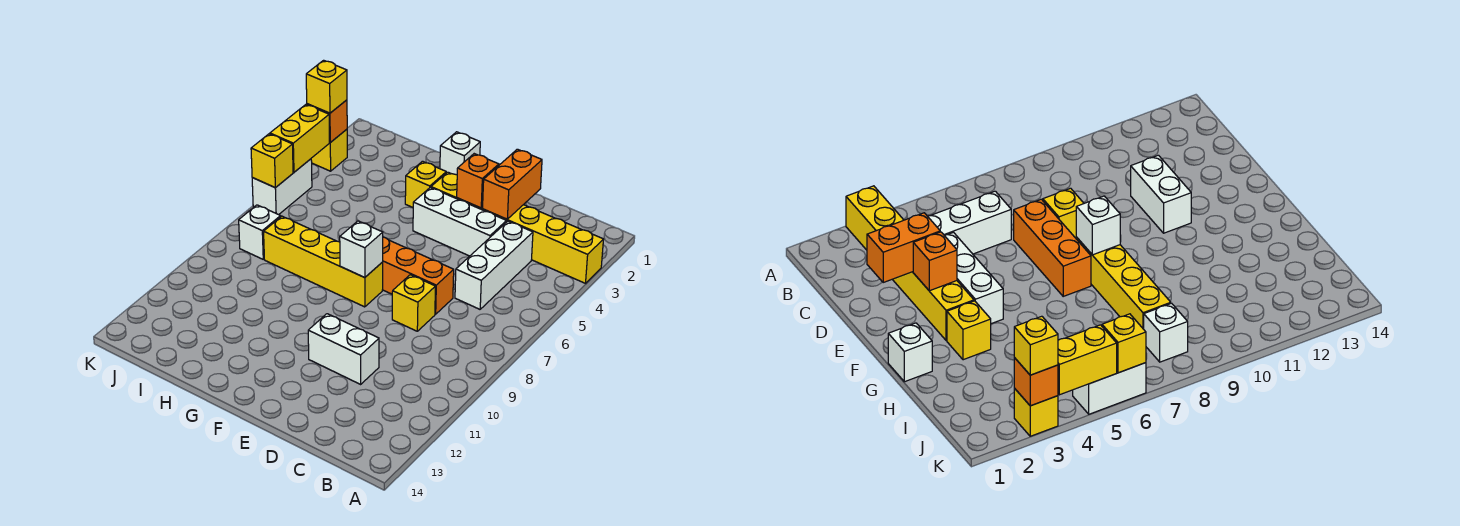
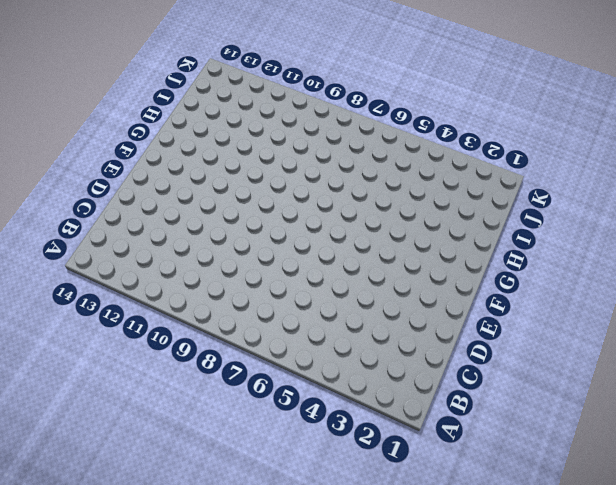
none -> yellow 1x6 brick [431,172,604,283]
none -> white 1x3 brick [455,221,533,309]
none -> white 1x3 brick [413,187,507,256]

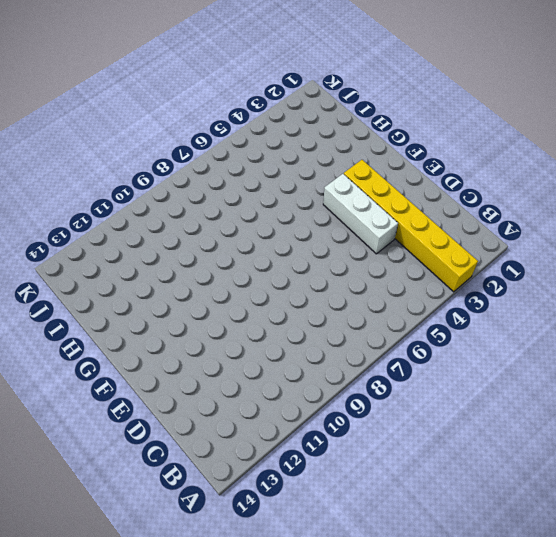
none -> white 1x3 brick [455,221,533,309]
none -> orange 1x3 brick [383,237,454,314]
none -> yellow 1x1 brick [392,275,436,331]

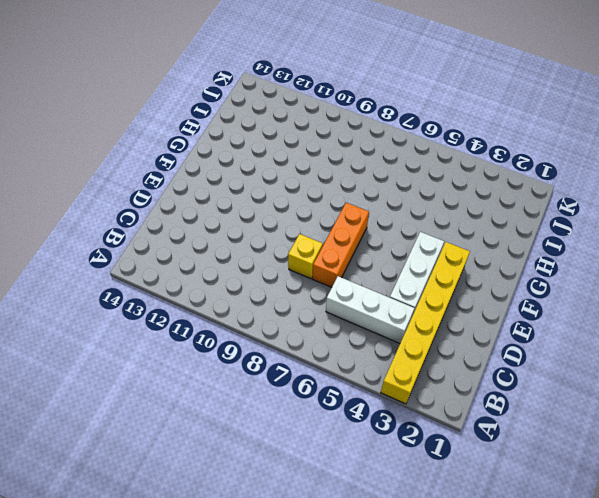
none -> white 1x2 brick [308,314,379,384]
none -> yellow 1x4 brick [264,216,383,307]
none -> white 1x1 brick [440,132,480,175]

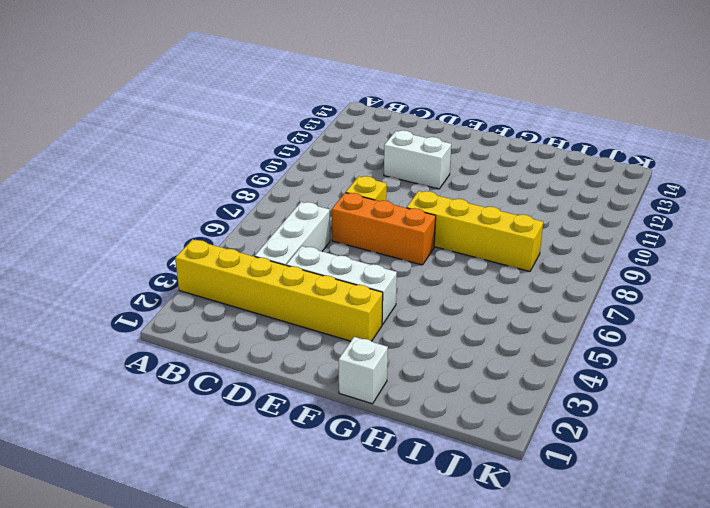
none -> yellow 1x1 brick [405,161,446,207]
none -> white 1x1 brick [239,205,281,259]
none -> yellow 1x1 brick [311,129,347,171]

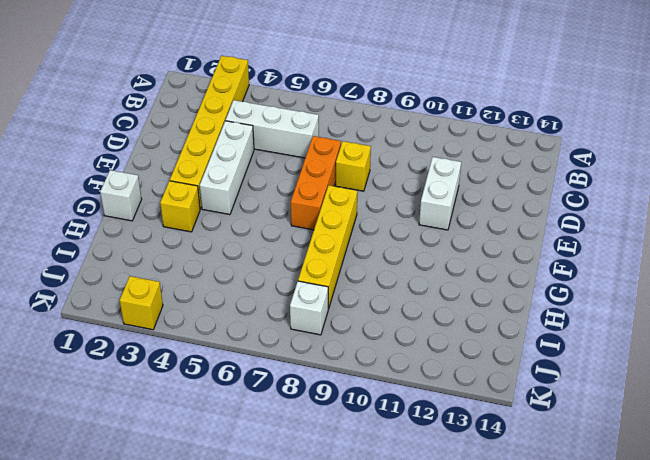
none -> white 1x2 brick [252,159,312,215]
none -> orange 1x2 brick [483,149,542,219]
none -> orange 1x1 brick [457,154,499,208]

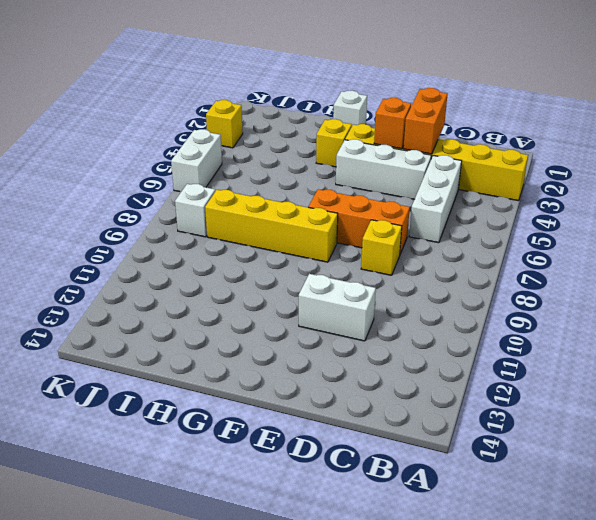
none -> white 1x1 brick [340,221,383,278]
none -> orange 1x1 brick [307,100,347,142]
none -> yellow 1x2 brick [270,104,330,172]

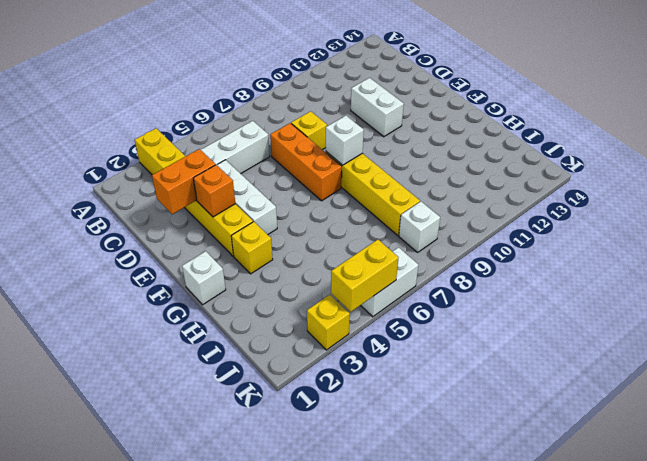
none -> orange 1x1 brick [307,100,347,142]
none -> yellow 1x1 brick [251,134,293,188]
none -> yellow 1x1 brick [306,60,347,113]

